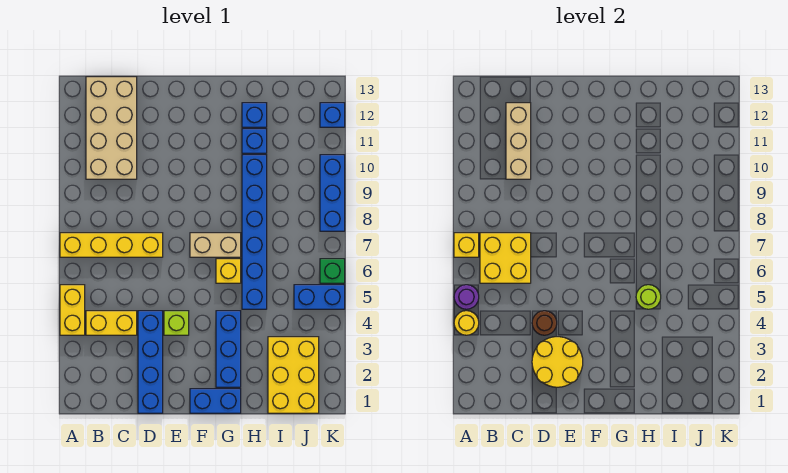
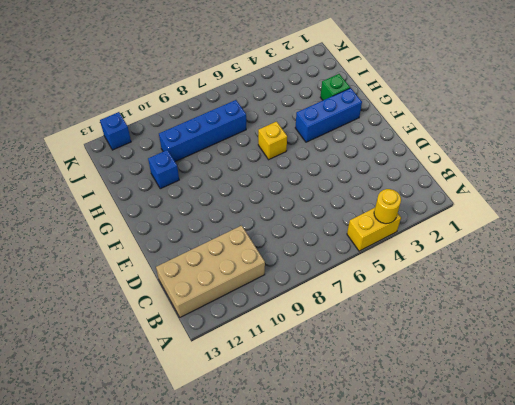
green 1x1 brick [320,74,350,100] -> green 1x1 brick moved to [320,259,345,283]
blue 1x4 brick [159,100,246,162] -> blue 1x4 brick moved to [138,311,163,413]
none -> yellow 1x4 brick [60,233,163,257]
none -> yellow 1x2 brick [86,311,137,335]
none -> lime 1x1 brick [164,311,189,335]

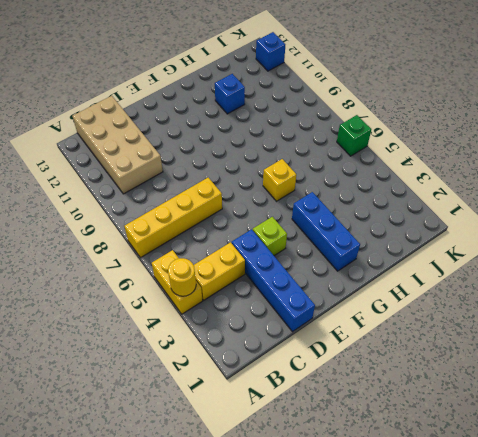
none -> blue 1x2 brick [190,389,241,413]
none -> tan 1x2 brick [190,233,241,257]
none -> blue 1x6 brick [242,155,267,309]

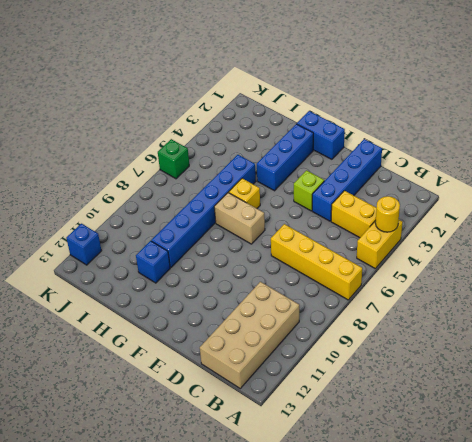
none -> blue 1x1 brick [242,103,267,127]
none -> yellow 2x3 brick [268,337,319,413]
none -> blue 1x2 brick [294,285,345,309]

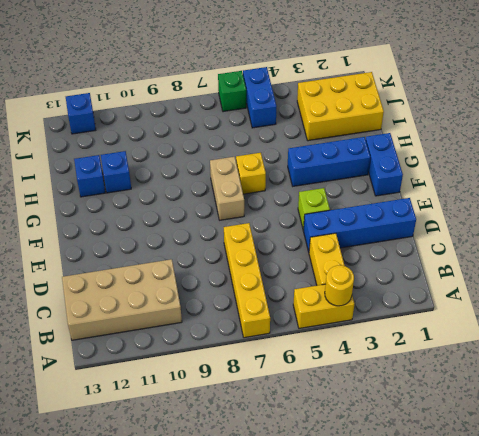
none -> blue 1x6 brick [242,155,267,309]
none -> blue 1x3 brick [320,155,345,231]
none -> purple 1x1 round brick [454,285,479,309]

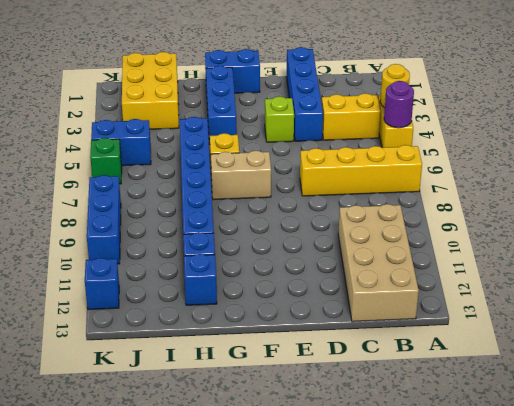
none -> yellow 1x1 brick [454,233,479,257]
none -> yellow 2x2 brick [480,233,531,283]
none -> tan 1x3 brick [506,103,531,179]

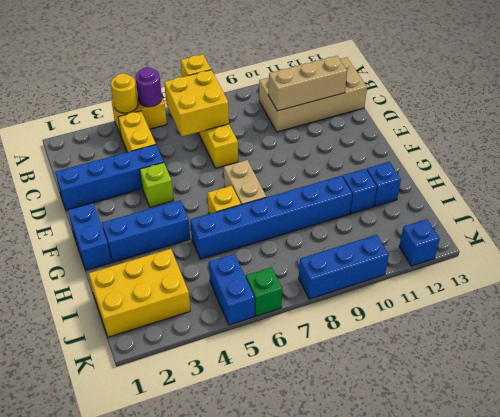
none -> yellow 2x2 round brick [532,337,583,387]
none -> brown 1x1 round brick [532,311,557,335]
none -> lime 1x1 round brick [636,285,661,309]

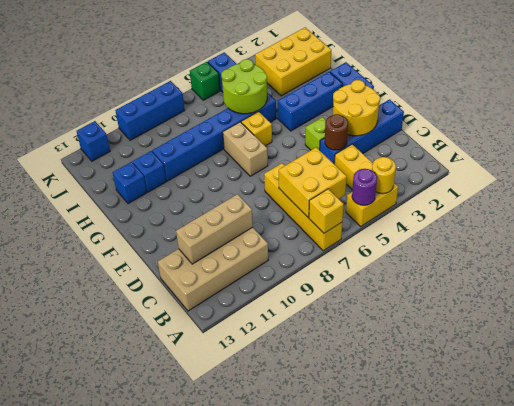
lime 2x2 round brick [221,59,267,114] -> lime 1x1 round brick [636,285,661,309]

